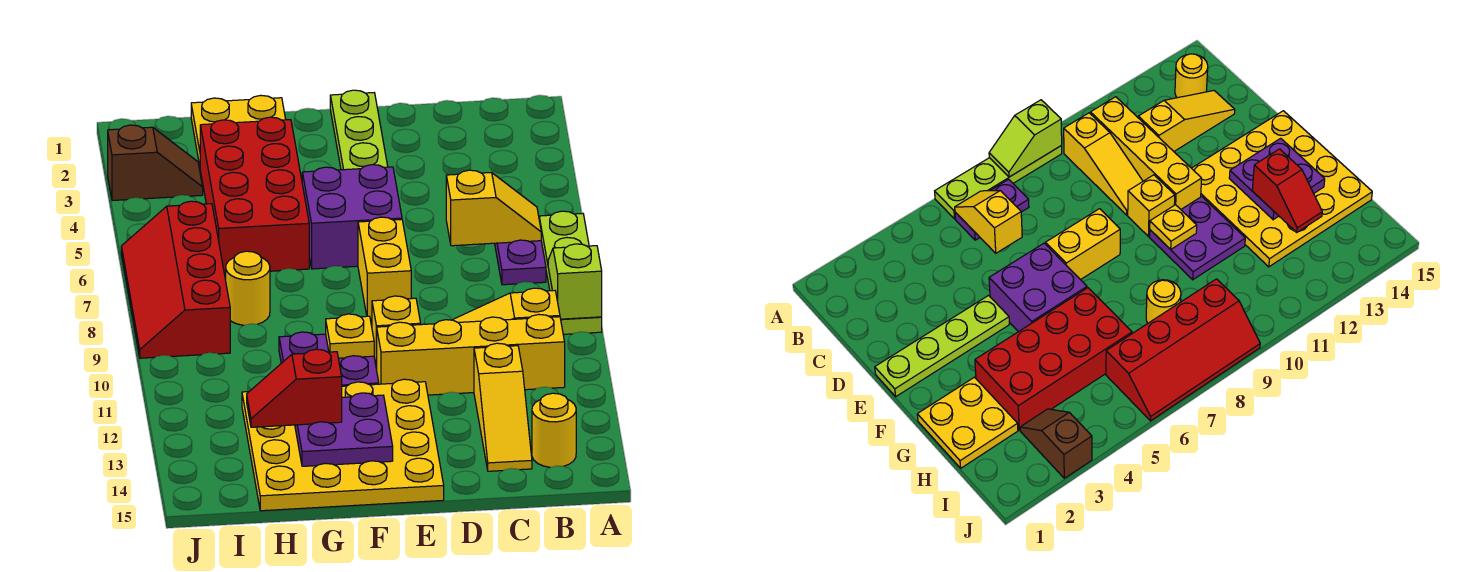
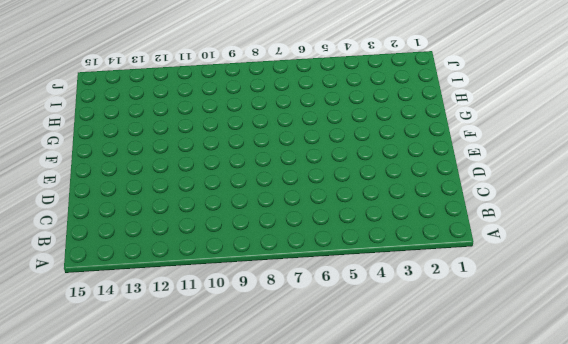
none -> lime 1x4 plate [539,211,602,334]
none -> purple 1x2 plate [495,240,546,285]
none -> yellow 1x3 slope [453,288,560,322]

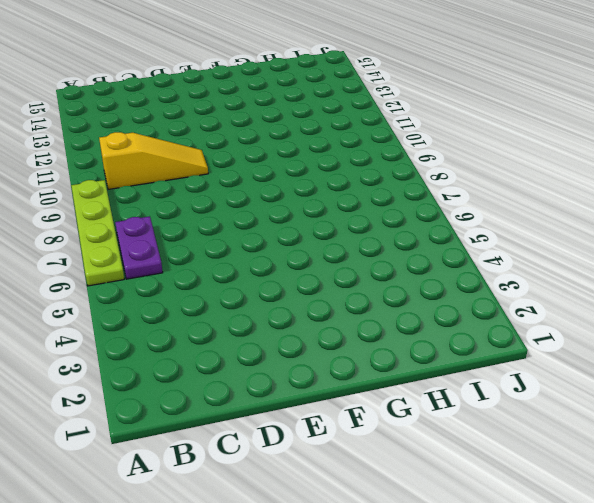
none -> yellow 1x4 brick [377,315,565,395]
none -> yellow 1x1 round brick [532,393,576,467]
none -> yellow 1x3 slope [474,343,532,471]

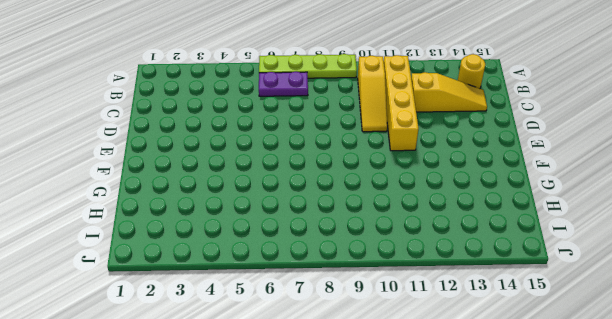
none -> lime 1x4 plate [330,90,388,170]
none -> purple 2x2 brick [302,165,402,269]
none -> yellow 1x2 brick [358,217,411,319]

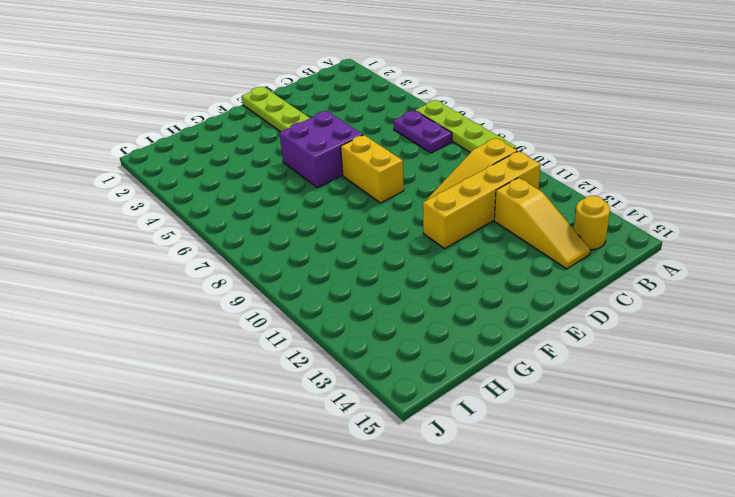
none -> yellow 1x1 brick [372,296,421,370]
none -> yellow 4x4 plate [242,379,444,511]
none -> purple 2x2 plate [279,332,379,386]

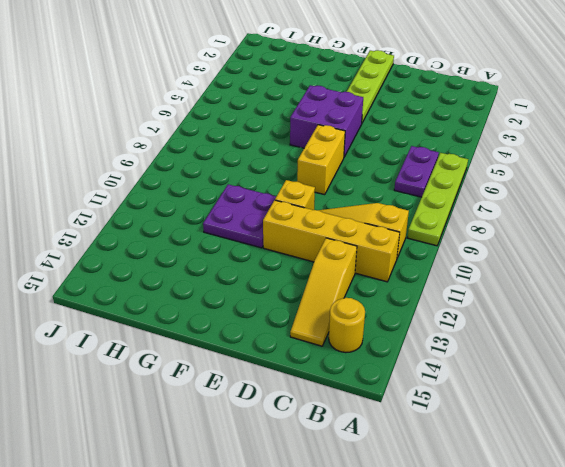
none -> yellow 4x4 plate [242,379,444,511]
none -> yellow 2x2 plate [191,95,286,165]
none -> red 2x4 brick [200,117,309,274]

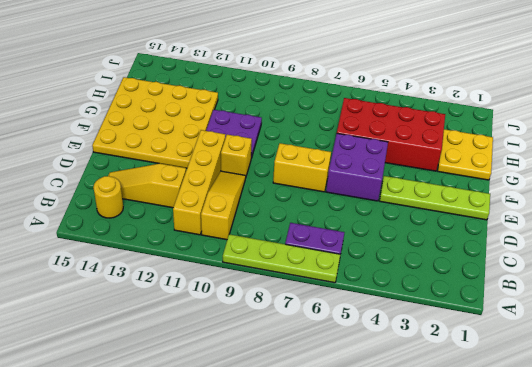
none -> yellow 1x1 round brick [226,251,270,325]
none -> brown 1x2 slope [108,125,203,201]
none -> red 2x4 slope [121,201,230,358]

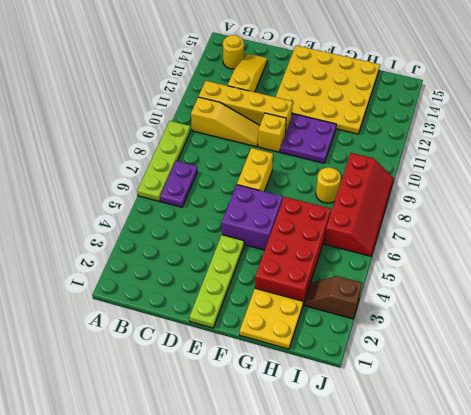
none -> lime 1x2 slope [548,244,602,319]
none -> yellow 1x2 slope [446,170,541,246]
none -> yellow 1x1 plate [326,314,374,358]

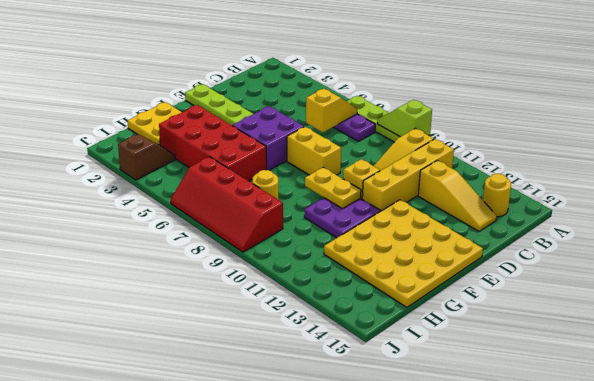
yellow 1x2 plate [305,167,361,209] -> yellow 1x1 plate [326,314,374,358]
none -> purple 2x2 plate [295,393,393,466]
none -> red 1x2 slope [247,349,342,427]

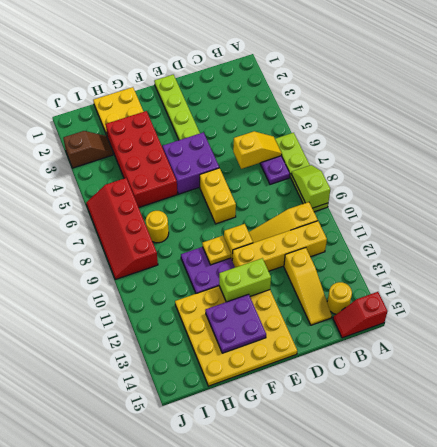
red 1x2 slope [333,292,388,338] -> red 1x2 slope moved to [247,349,342,427]
lime 1x2 brick [219,258,271,302] -> none

